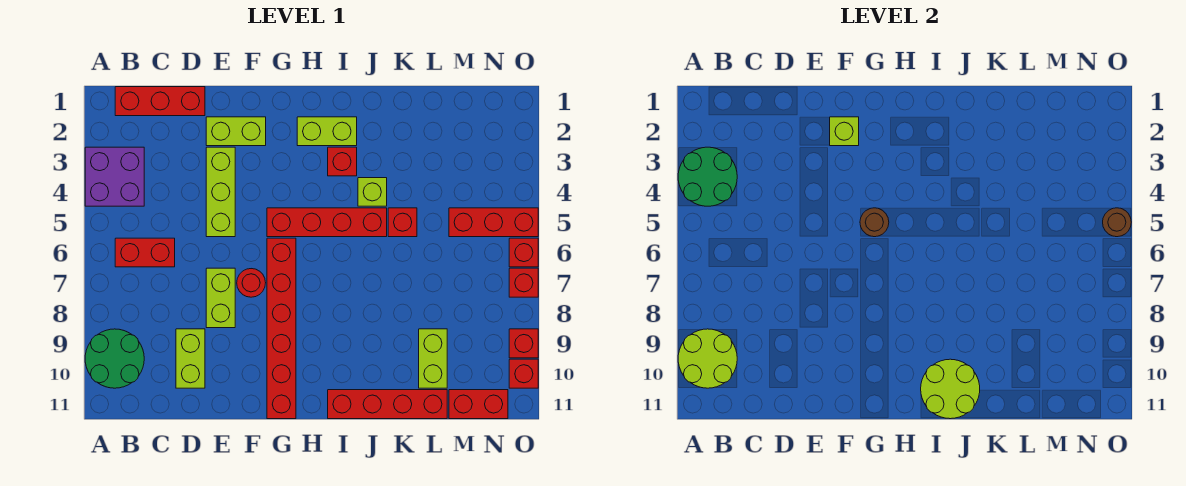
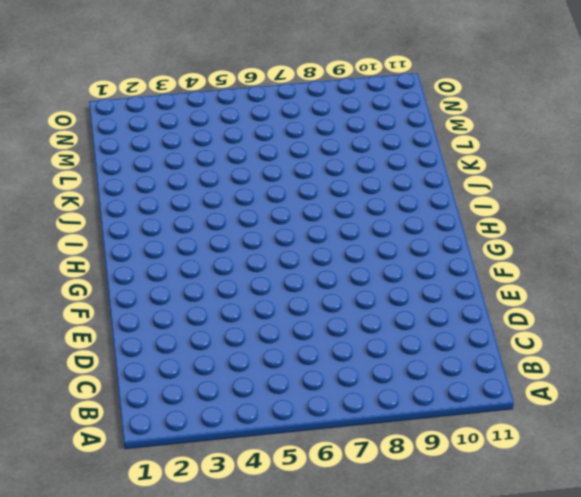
none -> purple 2x2 brick [85,147,144,206]
none -> green 2x2 round brick [85,329,144,388]
none -> red 1x3 brick [115,87,205,116]

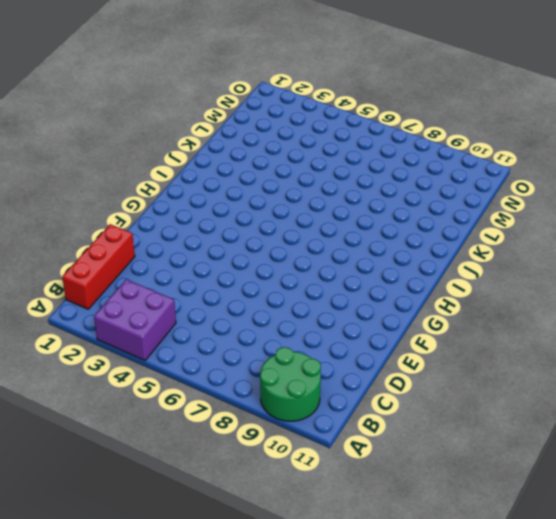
none -> red 1x2 brick [115,238,175,267]
none -> lime 1x2 brick [176,329,205,388]
none -> lime 1x2 brick [206,117,266,146]

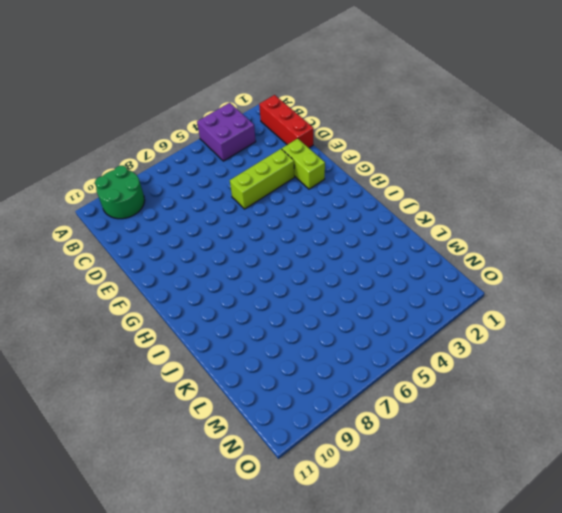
none -> red 1x2 brick [115,238,175,267]
none -> lime 1x2 brick [176,329,205,388]
none -> lime 1x2 brick [206,268,235,328]

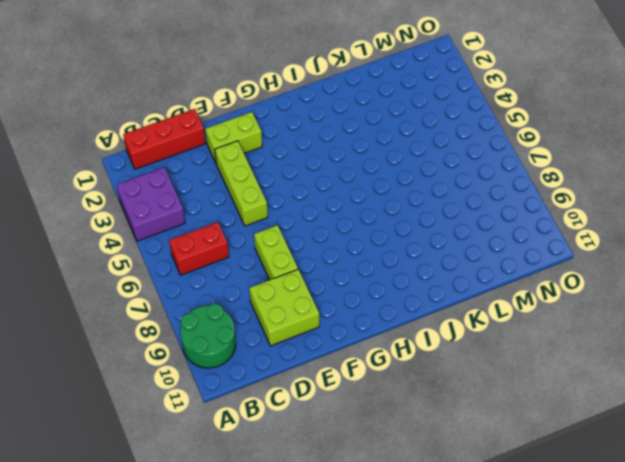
lime 2x2 brick [249,269,319,346] -> lime 1x2 brick [176,329,205,388]
none -> red 1x1 round brick [237,269,266,297]
none -> red 1x4 brick [267,208,387,237]
none -> red 1x6 brick [267,238,296,419]

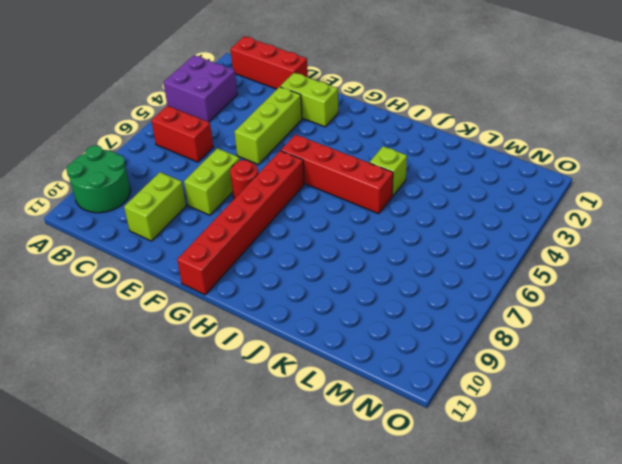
none -> lime 1x2 brick [297,117,357,146]
none -> red 1x1 brick [328,147,357,176]
none -> red 1x4 brick [328,390,447,419]

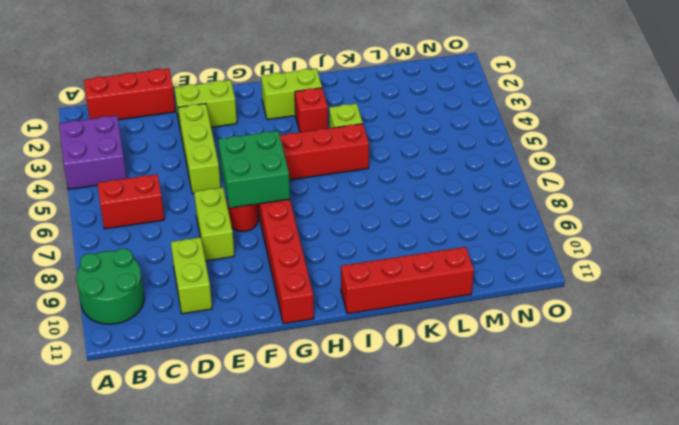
green 2x2 brick [218,131,290,208] -> none
none -> red 1x1 brick [388,208,417,237]
none -> lime 1x2 brick [419,329,447,388]
none -> red 1x3 brick [449,208,538,237]

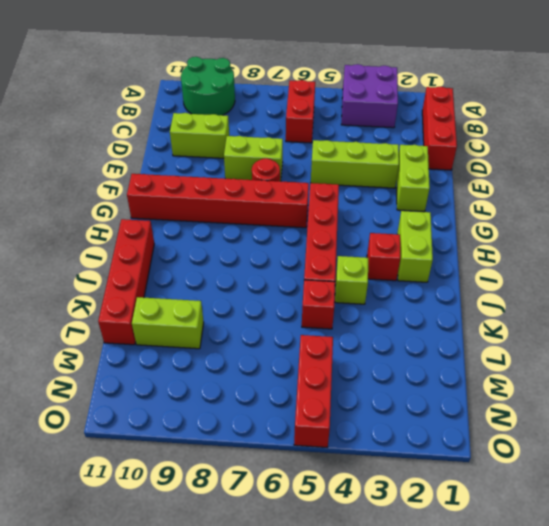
none -> red 1x2 brick [449,390,508,419]
none -> red 1x1 brick [509,238,538,267]
none -> red 1x1 brick [509,268,538,297]

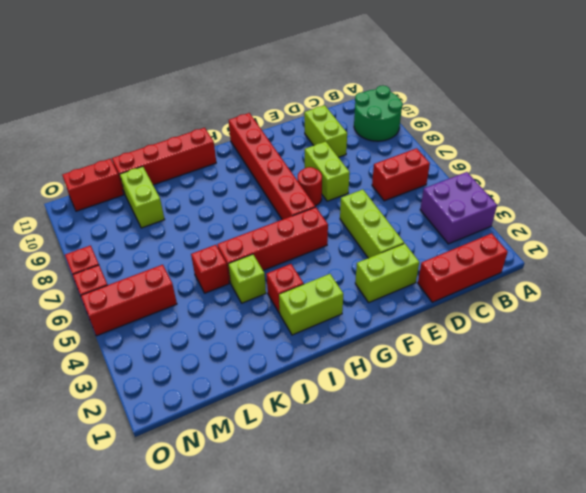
none -> red 1x1 brick [509,329,538,358]
none -> red 1x1 brick [509,359,538,388]
none -> green 2x2 round brick [678,147,737,206]

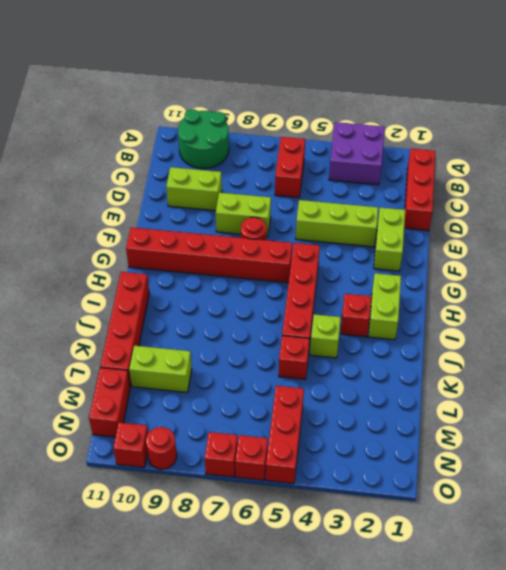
red 1x1 round brick [146,427,177,469] -> red 1x1 brick [509,329,538,358]
none -> green 2x2 round brick [678,147,737,206]
none -> lime 2x2 round brick [678,329,737,388]
none -> lime 1x1 brick [830,117,859,146]

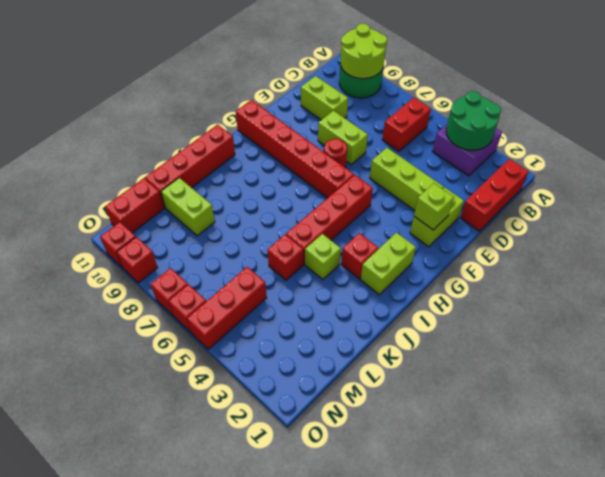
none -> brown 1x1 round brick [860,208,889,237]
none -> lime 2x2 round brick [921,359,980,419]
none -> brown 1x1 round brick [1103,208,1131,237]

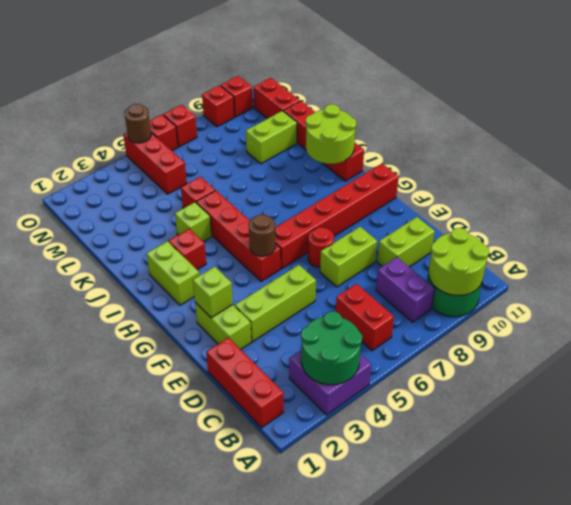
purple 1x2 brick [376,257,435,322] -> none

